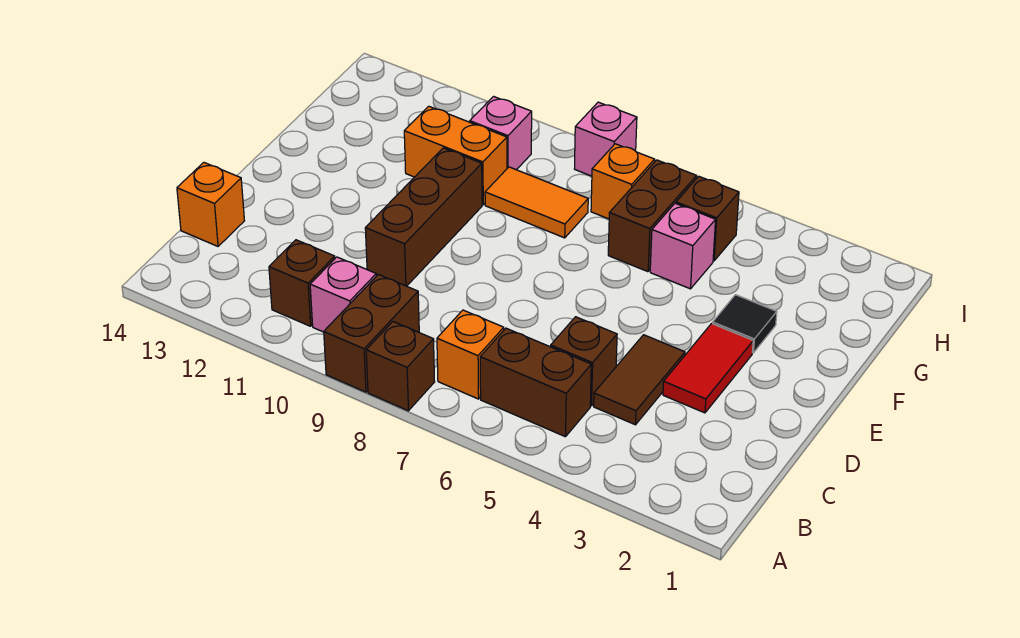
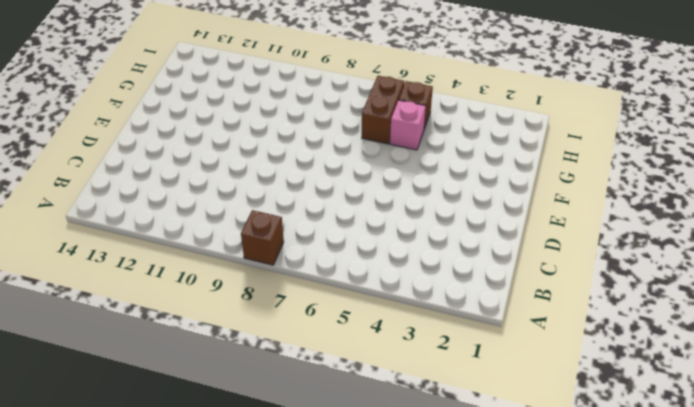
none -> brown 1x2 brick [324,274,419,392]
none -> brown 1x2 brick [480,328,591,437]
none -> orange 1x1 brick [437,310,504,399]

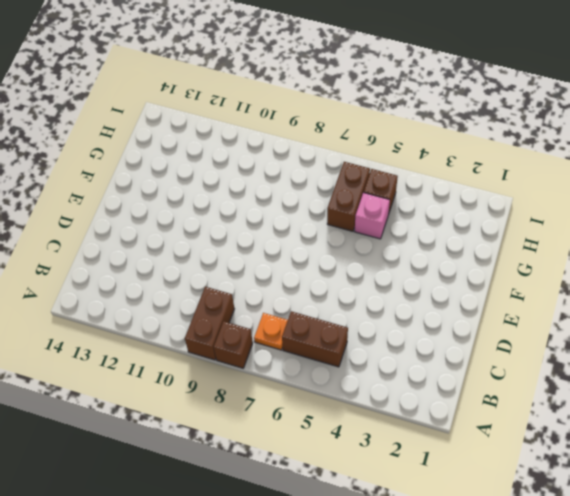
orange 1x1 plate [254,313,288,350] -> orange 1x1 brick [437,310,504,399]
none -> pink 1x1 brick [310,257,376,332]
none -> brown 1x1 brick [269,240,335,326]
none -> brown 1x2 tile [594,335,685,425]

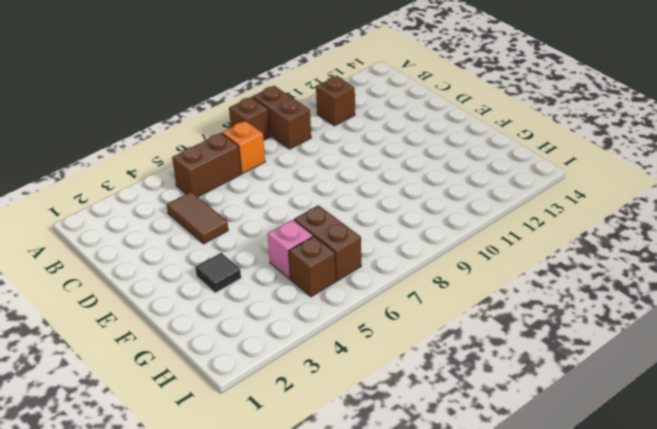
none -> pink 1x1 brick [310,257,376,332]
none -> brown 1x1 brick [551,317,617,406]
none -> orange 1x1 brick [177,163,244,246]

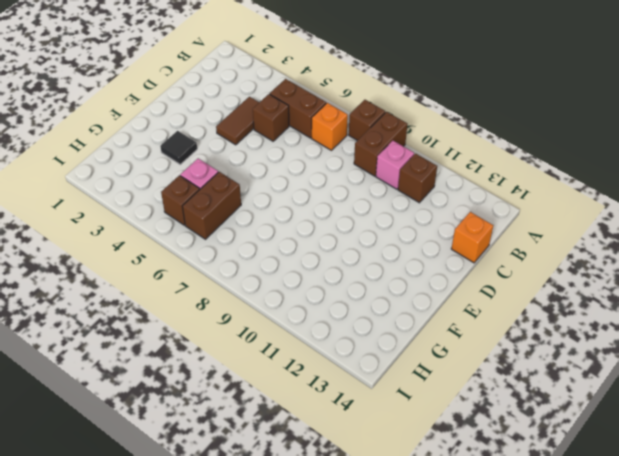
none -> red 1x2 tile [663,324,753,413]
none -> brown 1x3 brick [365,148,482,286]
none -> orange 1x2 tile [485,167,588,238]

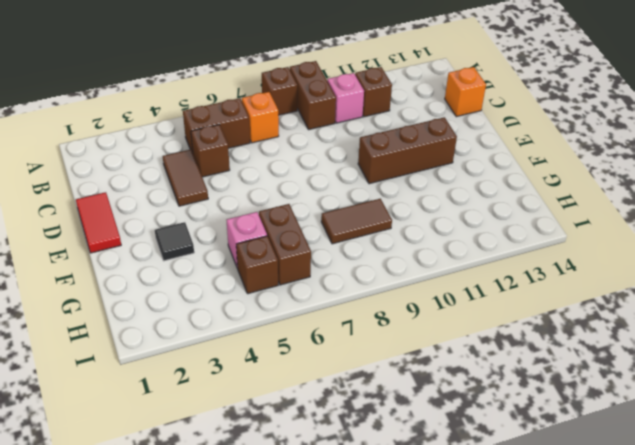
red 1x2 tile [76,192,121,253] -> red 1x2 tile moved to [663,324,753,413]
brown 1x3 brick [358,117,457,184] -> brown 1x3 brick turned to [365,148,482,286]
brown 1x2 tile [321,199,392,244] -> orange 1x2 tile [485,167,588,238]
none -> orange 1x2 brick [404,106,507,205]
none -> orange 1x1 brick [591,144,655,219]
none -> pink 1x1 brick [470,97,532,170]

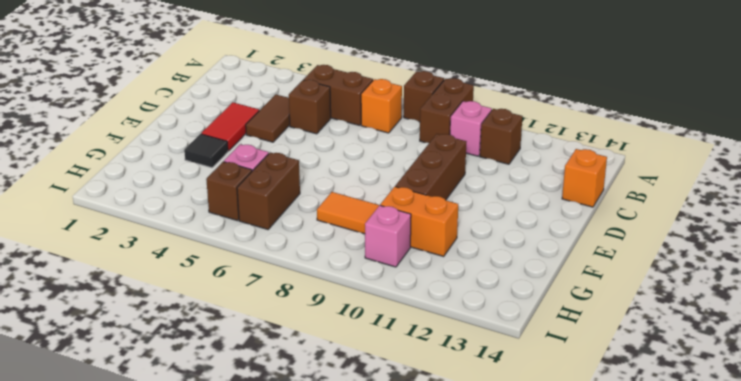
none -> orange 1x1 brick [591,144,655,219]
none -> pink 1x1 brick [575,102,637,176]

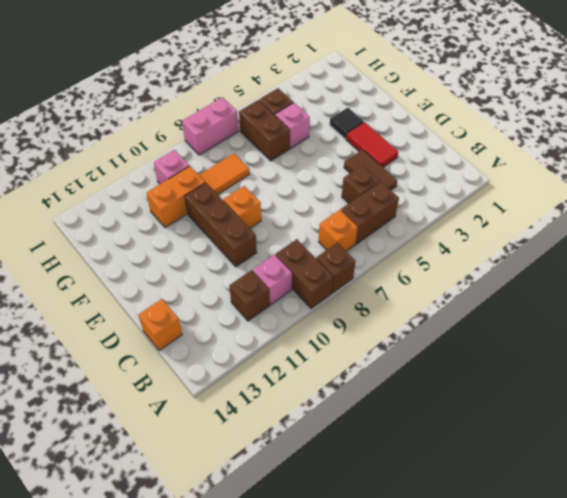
orange 1x1 brick [223,186,261,228] -> orange 1x1 brick moved to [591,144,655,219]
pink 1x2 brick [182,97,239,155] -> pink 1x1 brick [575,102,637,176]

